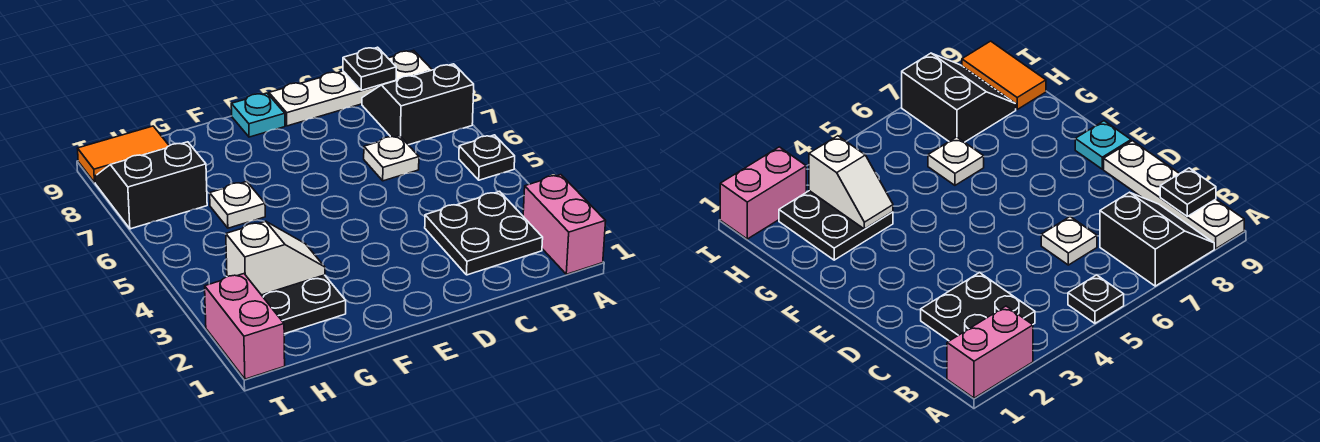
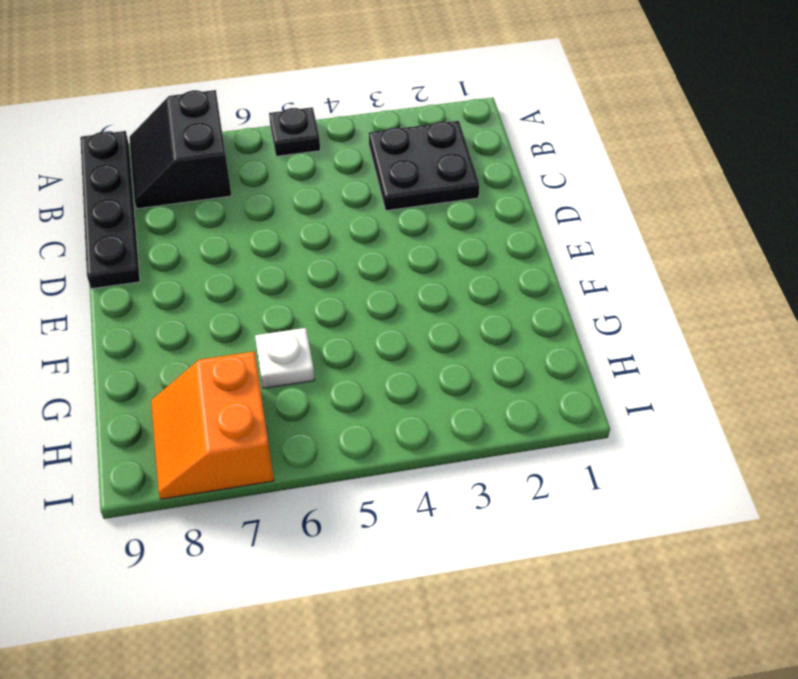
black 1x4 plate [80,131,140,289] -> white 1x4 plate [269,51,432,126]
orange 2x2 slope [151,351,274,499] -> black 2x2 slope [95,142,207,229]
none -> pink 1x2 brick [523,175,606,274]
none -> white 1x1 plate [364,136,419,181]
none -> cyan 1x1 plate [231,93,285,137]

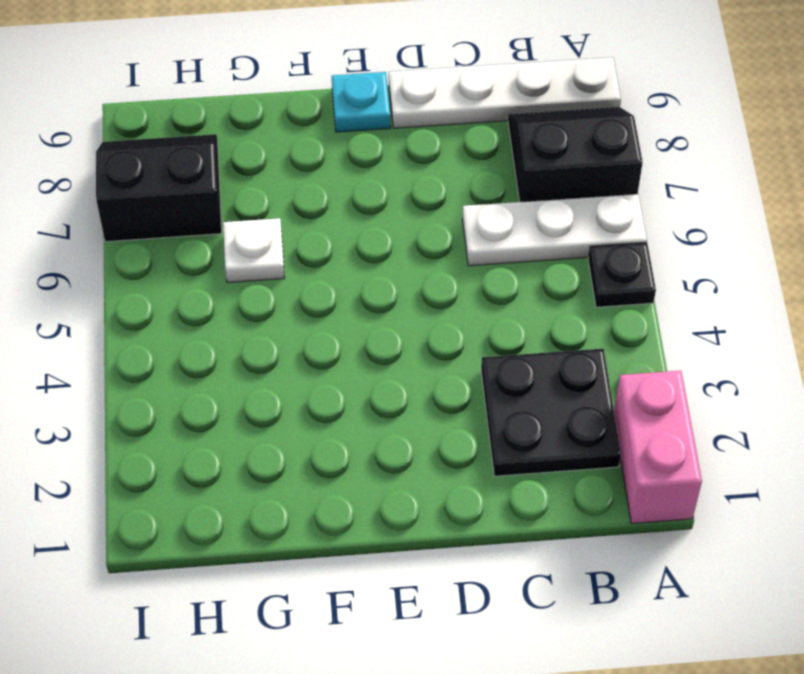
white 1x3 plate [462,194,647,266] -> white 1x1 plate [364,136,419,181]
none -> black 2x2 plate [262,275,346,334]
none -> orange 1x2 tile [78,126,169,182]
none -> pink 1x2 brick [205,274,285,379]

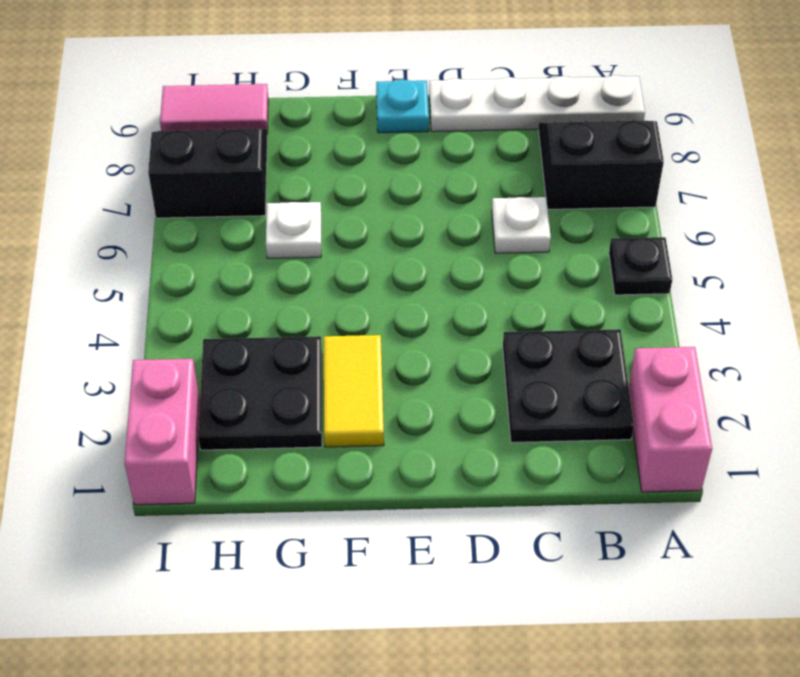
yellow 1x2 tile [324,335,384,447] -> none
pink 1x2 tile [160,84,268,134] -> orange 1x2 tile [78,126,169,182]
none -> black 1x1 plate [343,47,396,90]
none -> white 1x2 slope [226,221,325,295]

